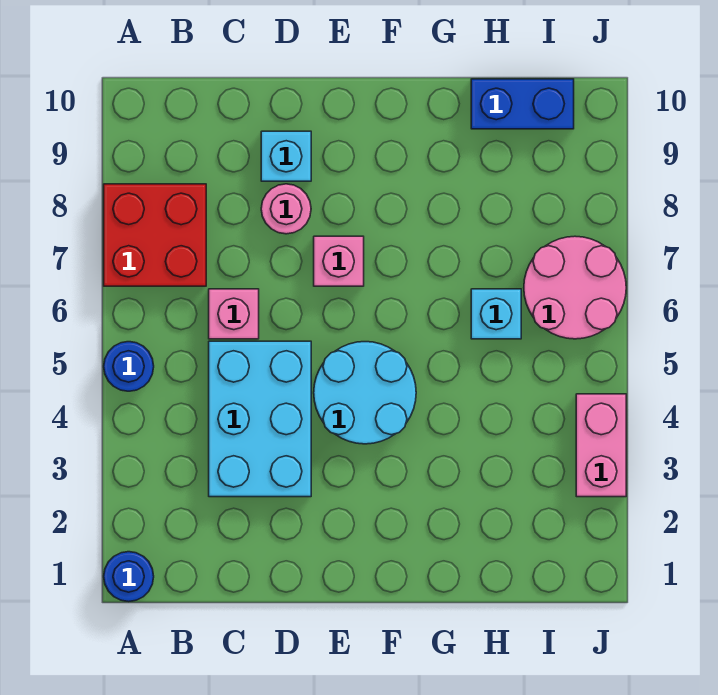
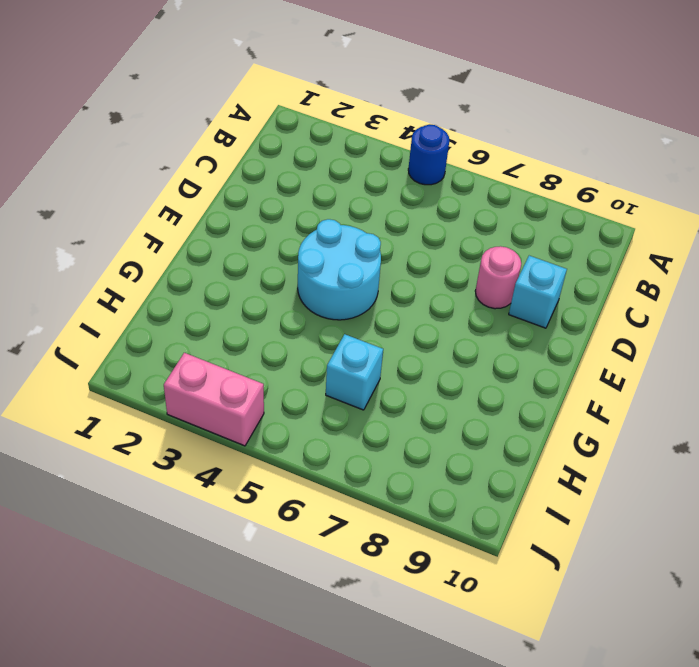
none -> blue 1x1 round brick [104,552,154,602]
none -> red 2x2 brick [104,184,206,286]
none -> cyan 2x3 brick [209,341,311,497]

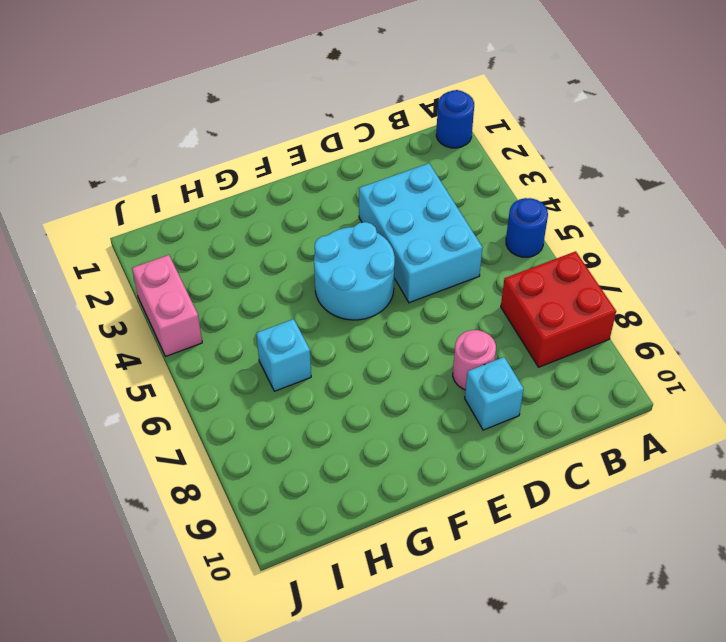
none -> pink 1x1 brick [209,289,259,339]
none -> pink 1x1 brick [314,236,364,286]
none -> blue 1x2 brick [471,79,574,129]

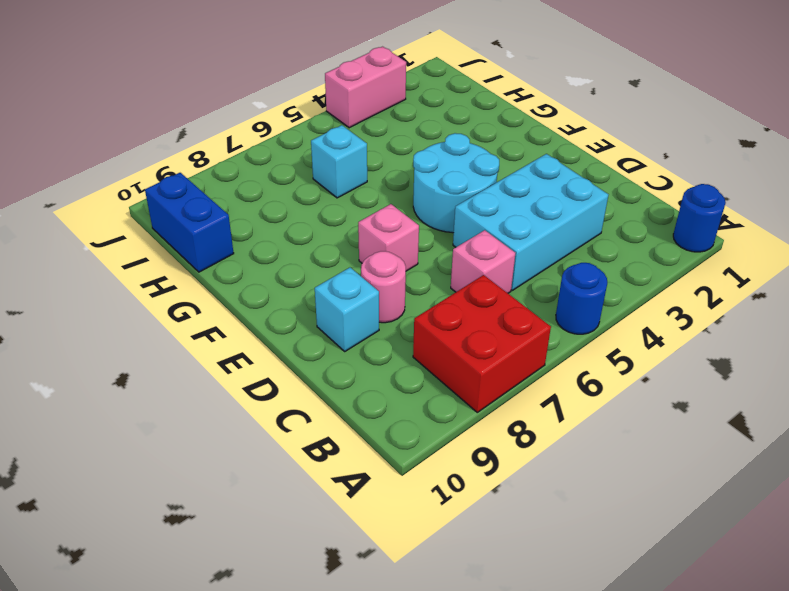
none -> pink 2x2 round brick [524,236,626,339]

